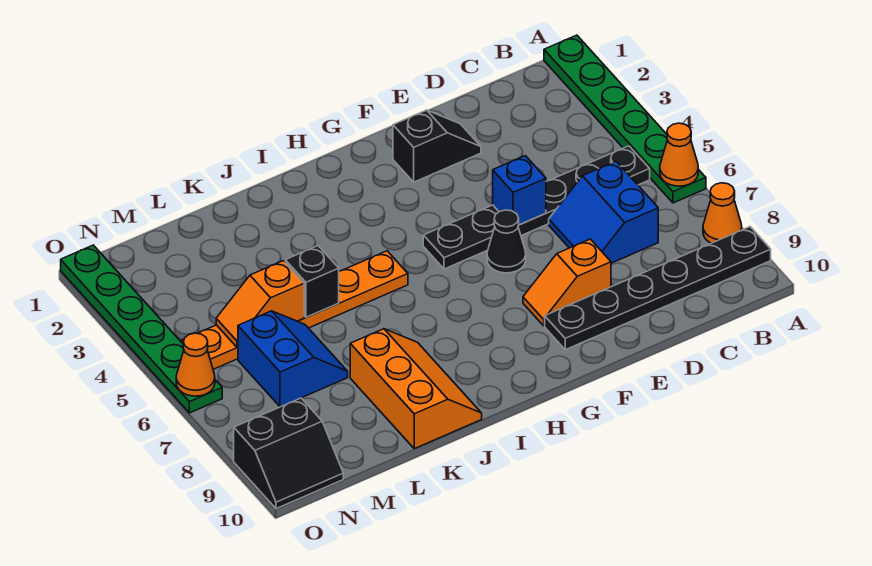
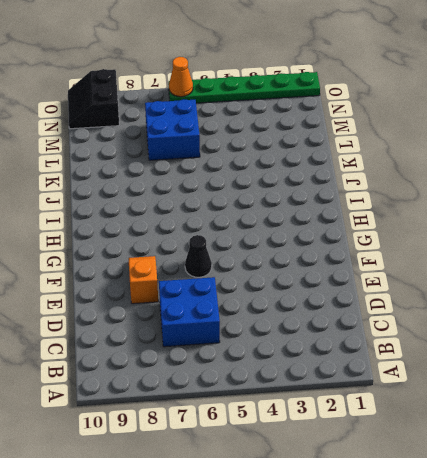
blue 2x2 brick [159,277,220,347] -> blue 2x2 slope [549,161,658,263]
blue 2x2 brick [145,99,200,160] -> blue 2x2 slope [238,311,348,407]
none -> green 1x6 plate [544,35,706,203]
none -> orange 1x1 cone [703,183,742,243]
none -> black 1x6 plate [545,227,771,350]

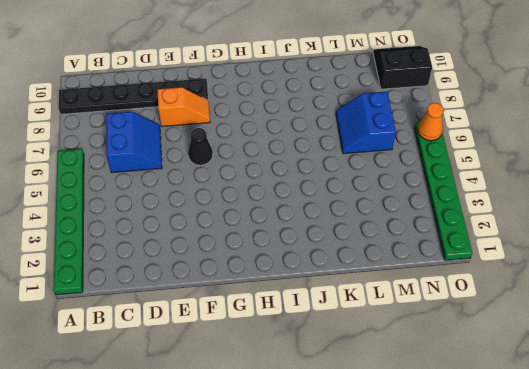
none -> orange 1x1 cone [703,183,742,243]
none -> black 1x6 plate [423,146,650,269]
none -> black 1x2 slope [393,110,481,182]

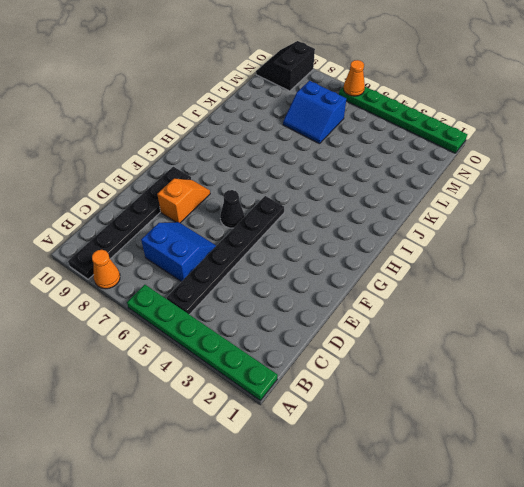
none -> black 1x2 slope [393,110,481,182]
none -> orange 1x6 plate [182,251,408,369]
none -> orange 2x3 slope [350,329,482,449]

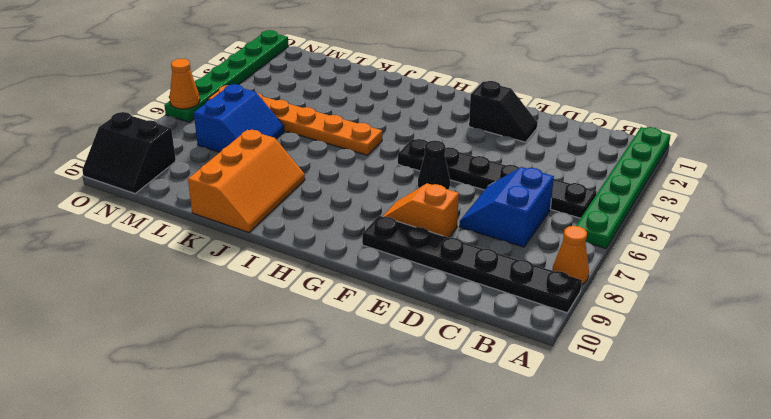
none -> orange 1x1 cone [660,123,698,186]
none -> blue 1x1 brick [493,156,546,225]
none -> black 1x1 brick [285,246,339,317]

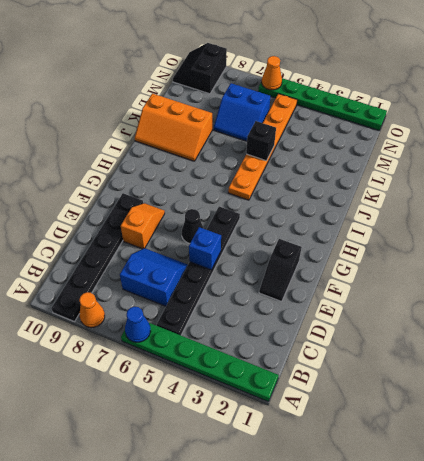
blue 1x1 cone [125,307,151,342] -> orange 1x1 cone [660,123,698,186]
none -> orange 1x2 slope [216,261,304,347]

